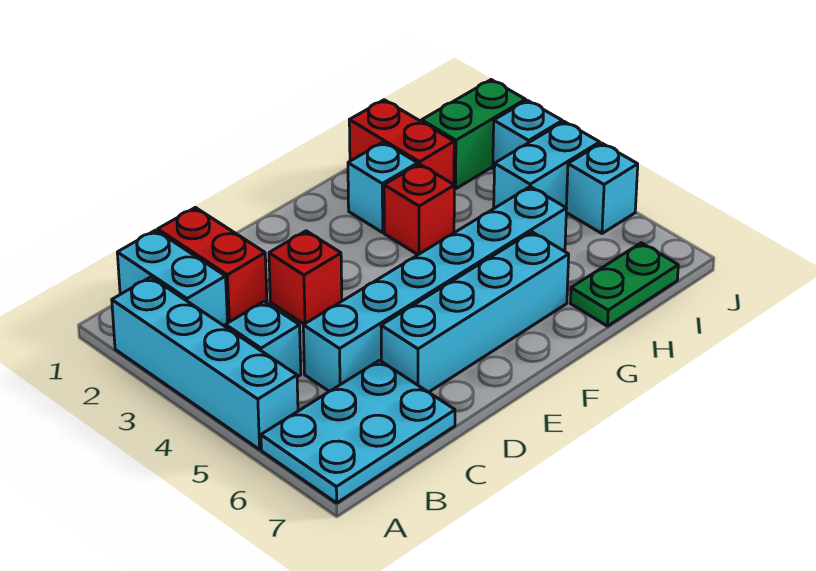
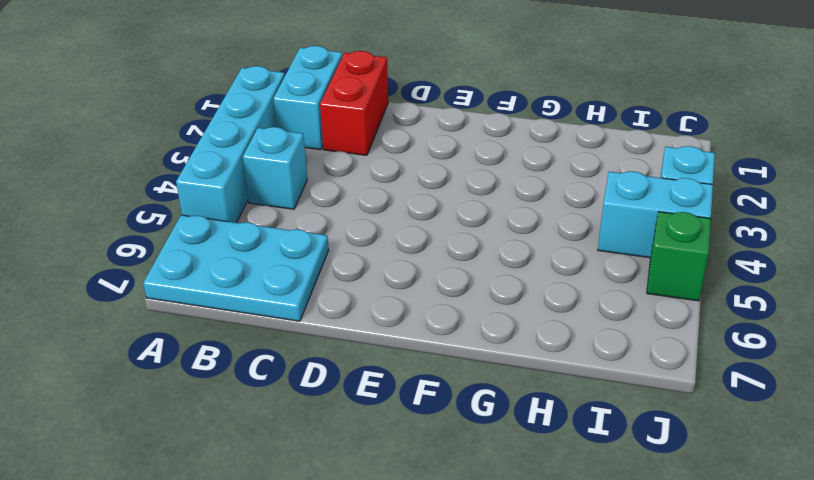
green 1x1 brick [647,212,711,301] -> cyan 1x1 brick [566,143,638,233]
none -> cyan 1x6 brick [303,187,567,391]
none -> red 1x1 brick [269,231,342,324]
none -> cyan 1x4 brick [381,232,569,392]

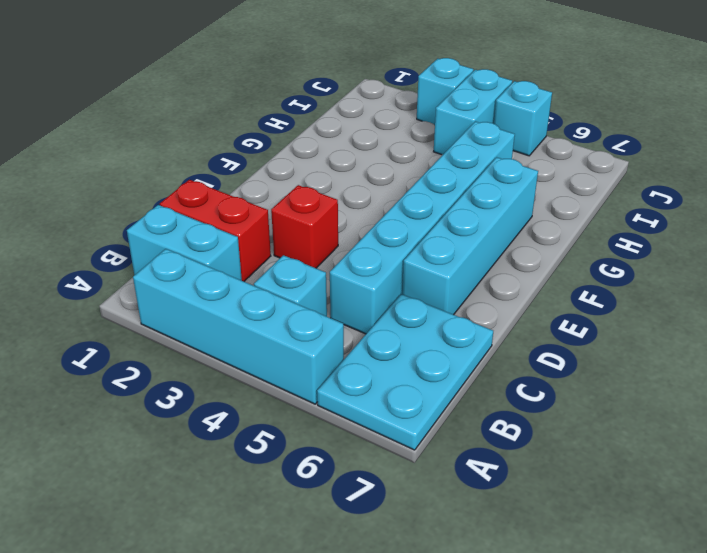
none -> cyan 1x1 brick [348,142,418,232]
none -> red 1x1 brick [384,164,455,255]
none -> red 1x2 brick [349,100,454,184]

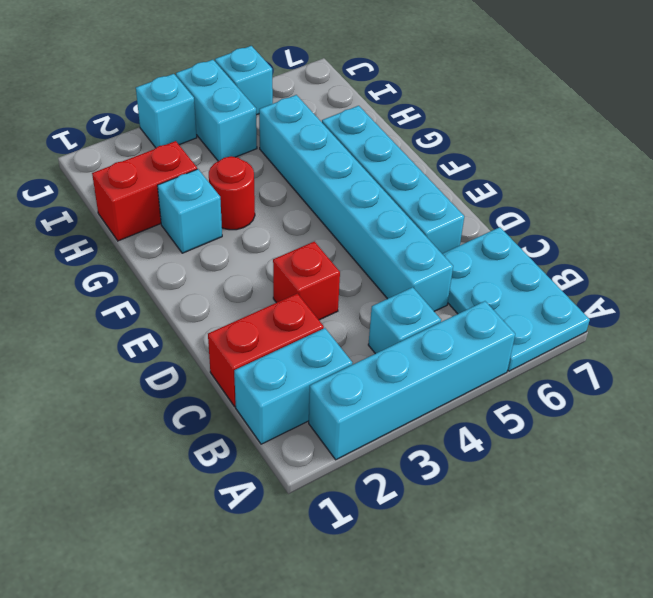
red 1x1 round brick [209,156,255,230] -> red 1x1 brick [384,164,455,255]
none -> green 1x2 plate [571,243,678,326]
none -> green 1x2 brick [422,80,526,189]

